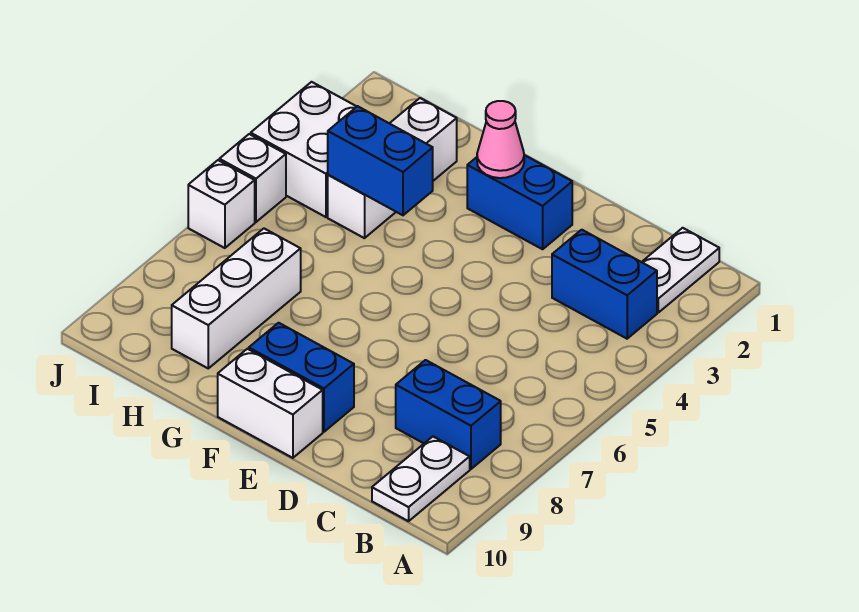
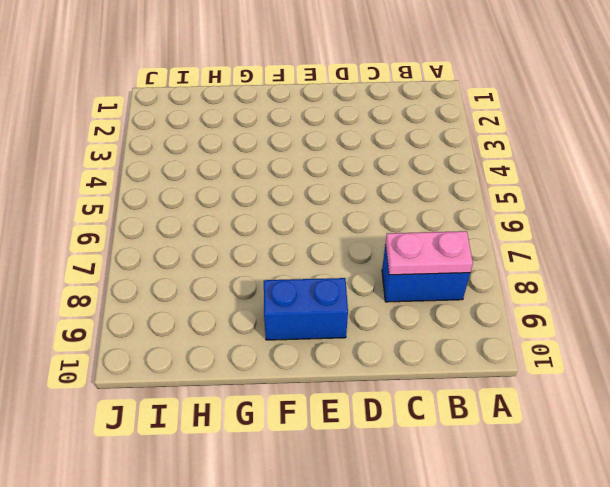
pink 1x2 plate [386,231,473,275] -> none
none -> white 1x2 plate [642,228,719,313]
none -> blue 1x2 brick [552,230,657,339]
none -> white 1x2 plate [372,437,470,521]

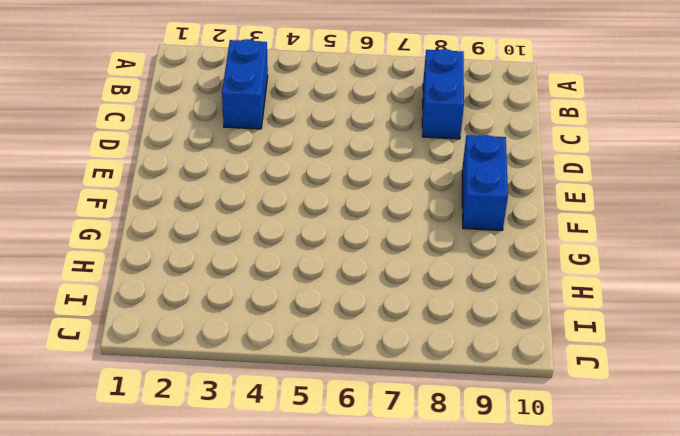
none -> white 1x2 plate [642,228,719,313]
none -> white 1x2 plate [372,437,470,521]
none -> blue 1x2 brick [467,155,572,249]

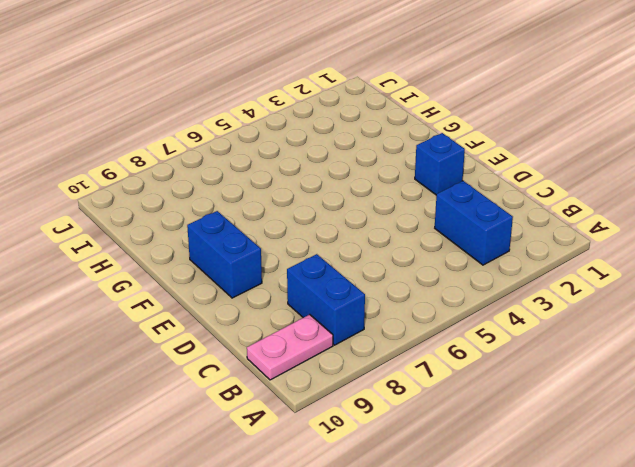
pink 1x2 plate [247,314,333,380] -> white 1x2 plate [372,437,470,521]
blue 1x1 brick [415,133,465,195] -> blue 1x2 brick [467,155,572,249]
none -> white 1x2 plate [642,228,719,313]
none -> white 1x2 brick [218,349,323,458]
none -> white 1x3 brick [328,98,457,238]

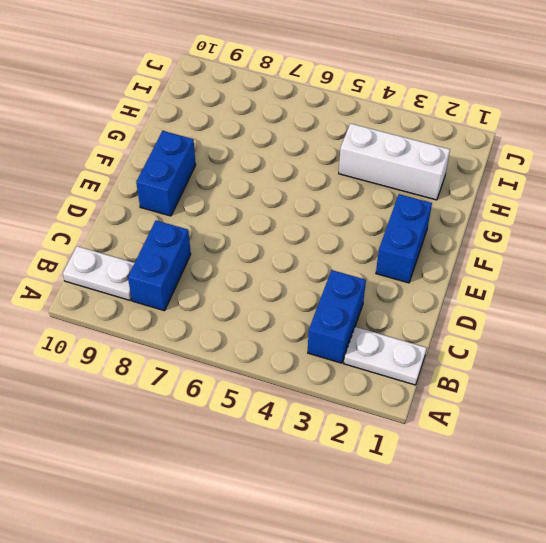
none -> white 1x2 brick [218,349,323,458]
none -> white 1x3 brick [172,229,301,368]
none -> white 2x2 brick [251,82,357,217]

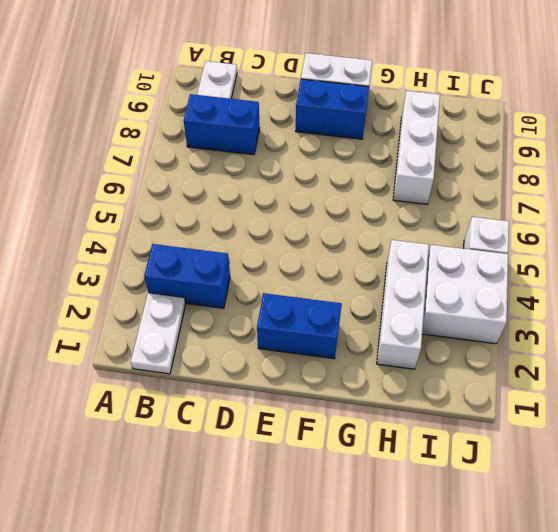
none -> white 1x1 brick [188,160,255,248]
none -> pink 1x1 cone [477,101,524,178]
none -> blue 1x2 brick [328,106,433,215]

